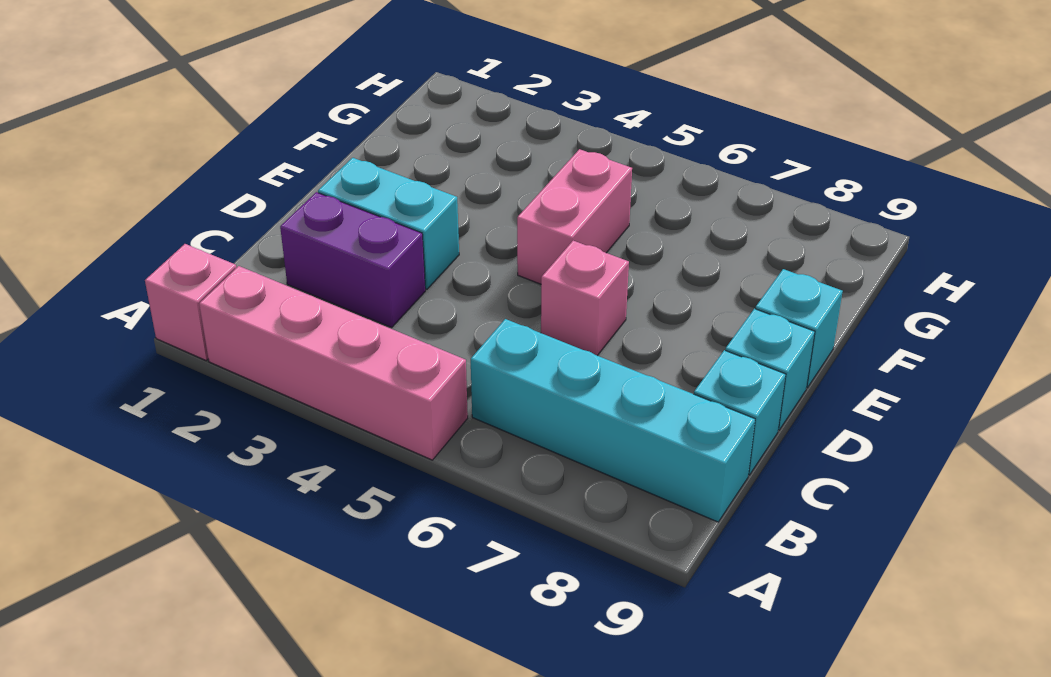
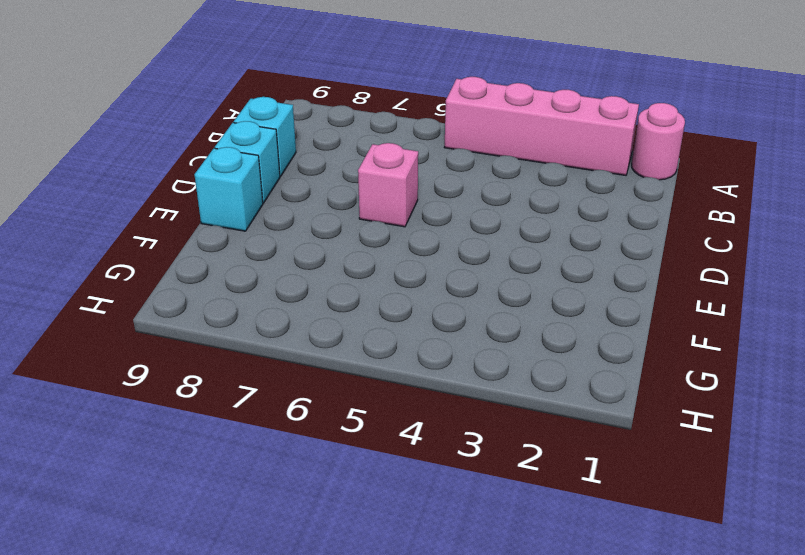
pink 1x1 round brick [632,103,685,180] -> pink 1x1 brick [145,244,236,360]
none -> cyan 1x4 brick [471,319,755,522]
none -> purple 1x2 brick [280,192,425,327]

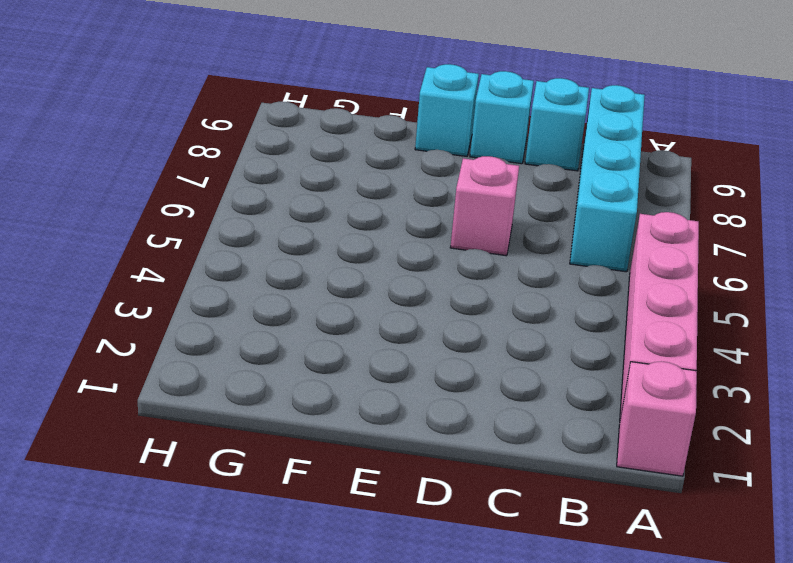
none -> purple 1x2 brick [280,192,425,327]
none -> cyan 1x2 brick [318,158,459,289]

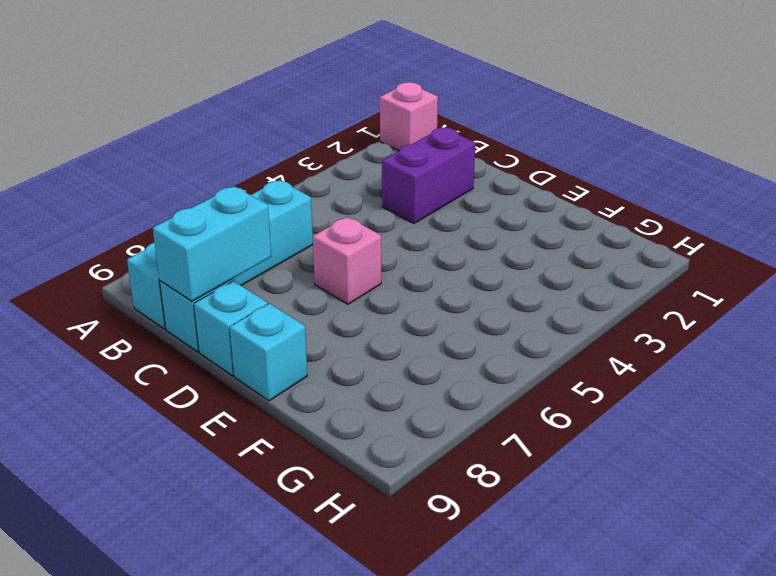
cyan 1x2 brick [153,186,271,301] -> cyan 1x2 brick moved to [318,158,459,289]
none -> pink 1x4 brick [199,266,468,460]
none -> pink 1x2 brick [517,149,632,284]

